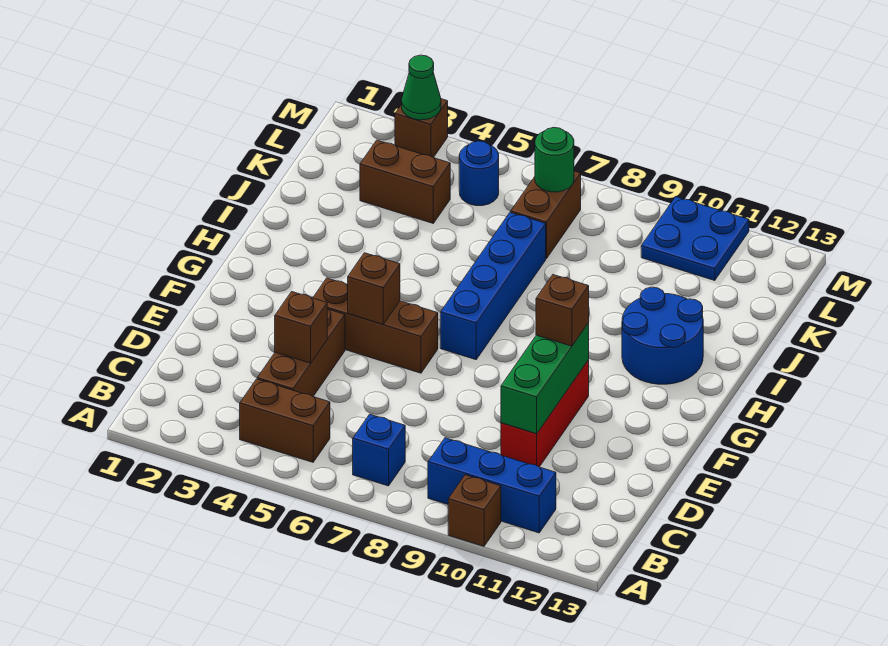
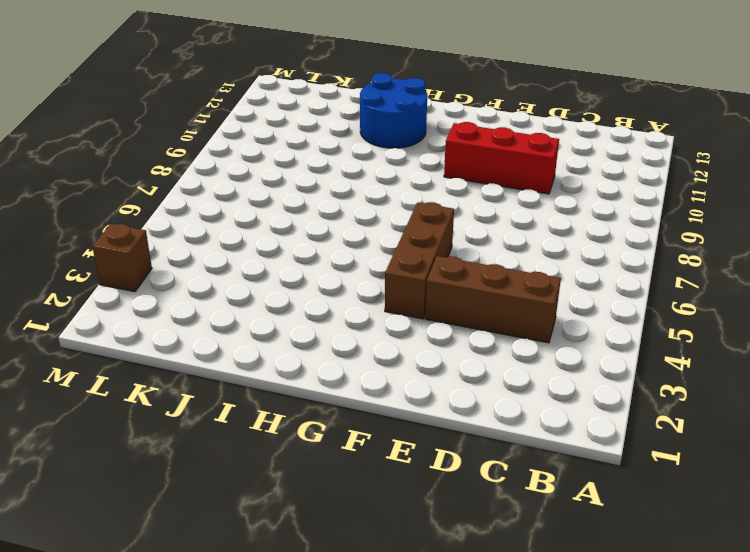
none -> brown 1x1 brick [448,475,501,546]
none -> brown 1x2 brick [240,379,330,462]
none -> blue 1x1 brick [353,414,405,486]

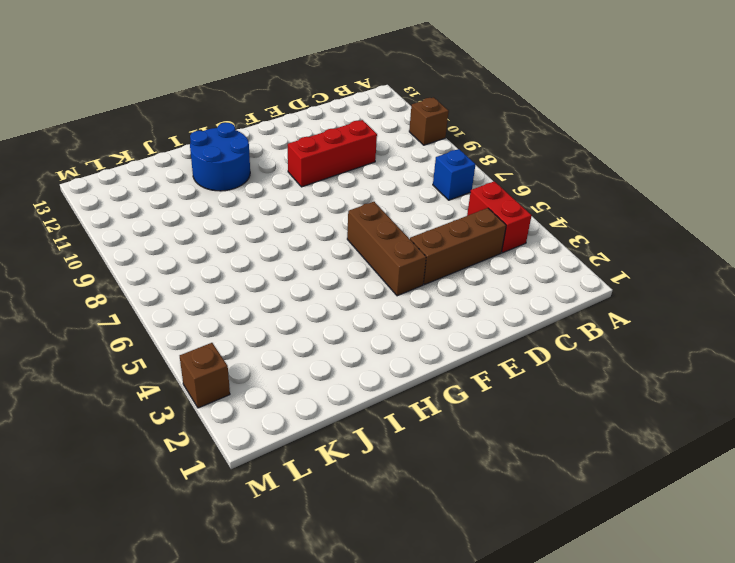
red 1x2 brick [467,181,532,253] -> brown 1x2 brick [240,379,330,462]
none -> blue 1x3 brick [428,438,556,533]
none -> blue 1x4 brick [440,212,546,360]
none -> brown 1x2 brick [360,140,450,223]

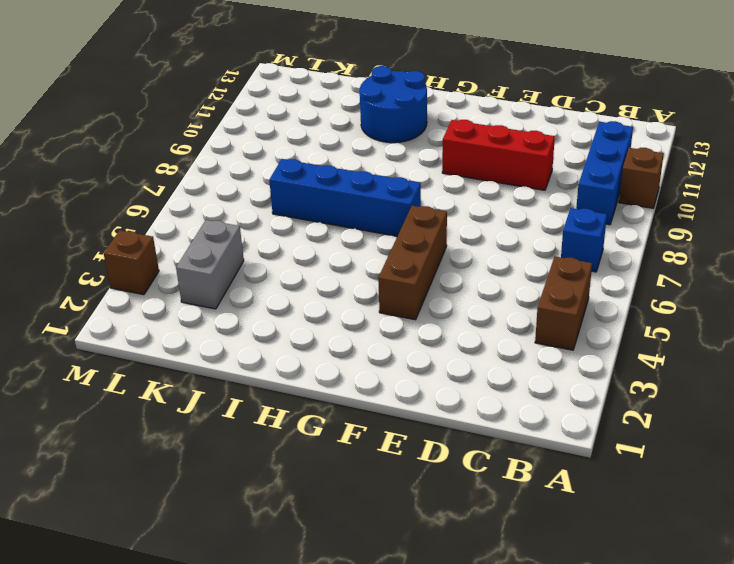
grey 1x2 brick [176,220,244,309] -> brown 1x2 brick [360,140,450,223]
none -> brown 1x3 brick [257,309,345,396]
none -> brown 1x2 brick [511,171,581,259]
none -> blue 1x1 round brick [459,141,499,206]

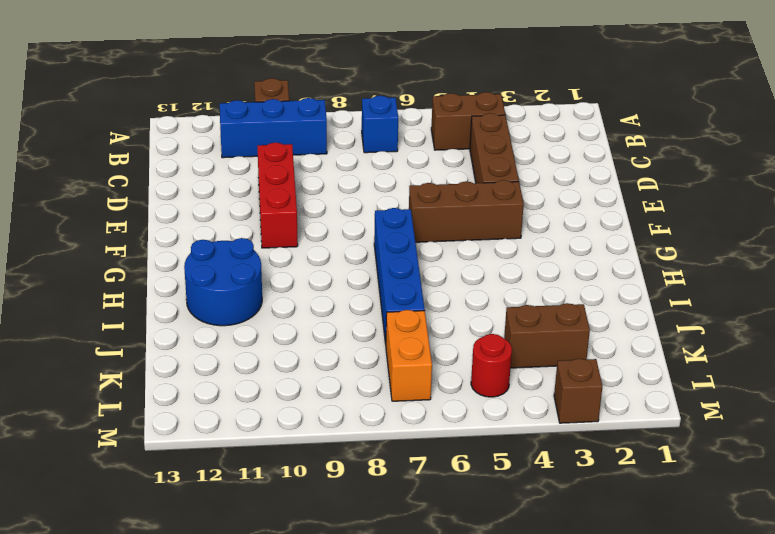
orange 1x2 brick [386,310,432,401] -> brown 1x2 brick [511,171,581,259]
red 1x1 round brick [471,334,512,397] -> blue 1x1 round brick [459,141,499,206]
none -> blue 2x2 plate [641,197,749,281]
none -> brown 1x1 brick [275,292,327,363]
none -> green 1x3 brick [501,323,589,434]

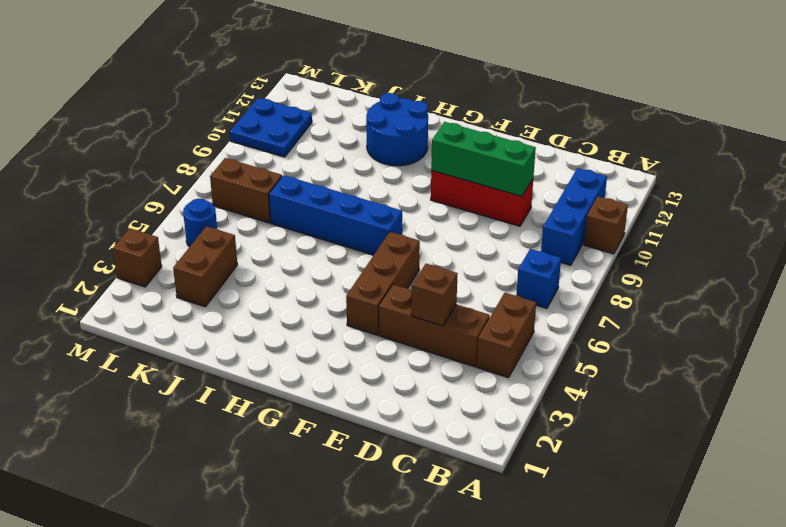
none -> brown 1x1 brick [348,253,400,324]
none -> green 1x1 round brick [535,128,574,192]
none -> green 1x1 cone [402,55,441,120]

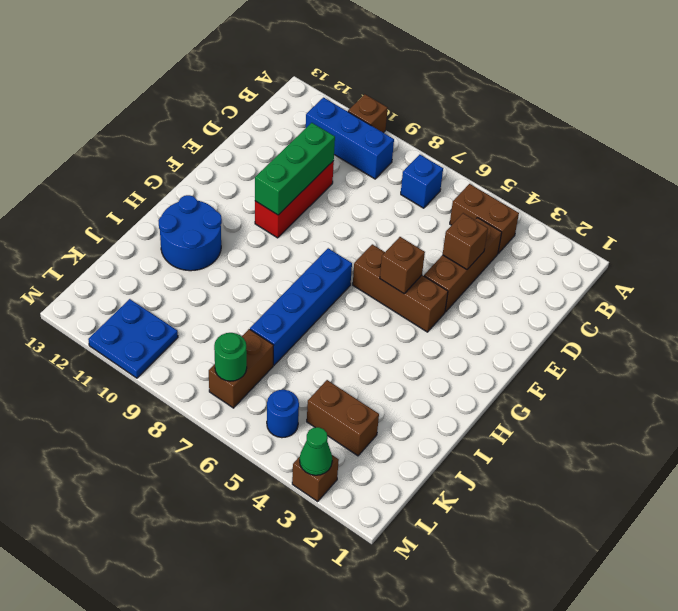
none -> brown 1x1 brick [536,275,589,346]

